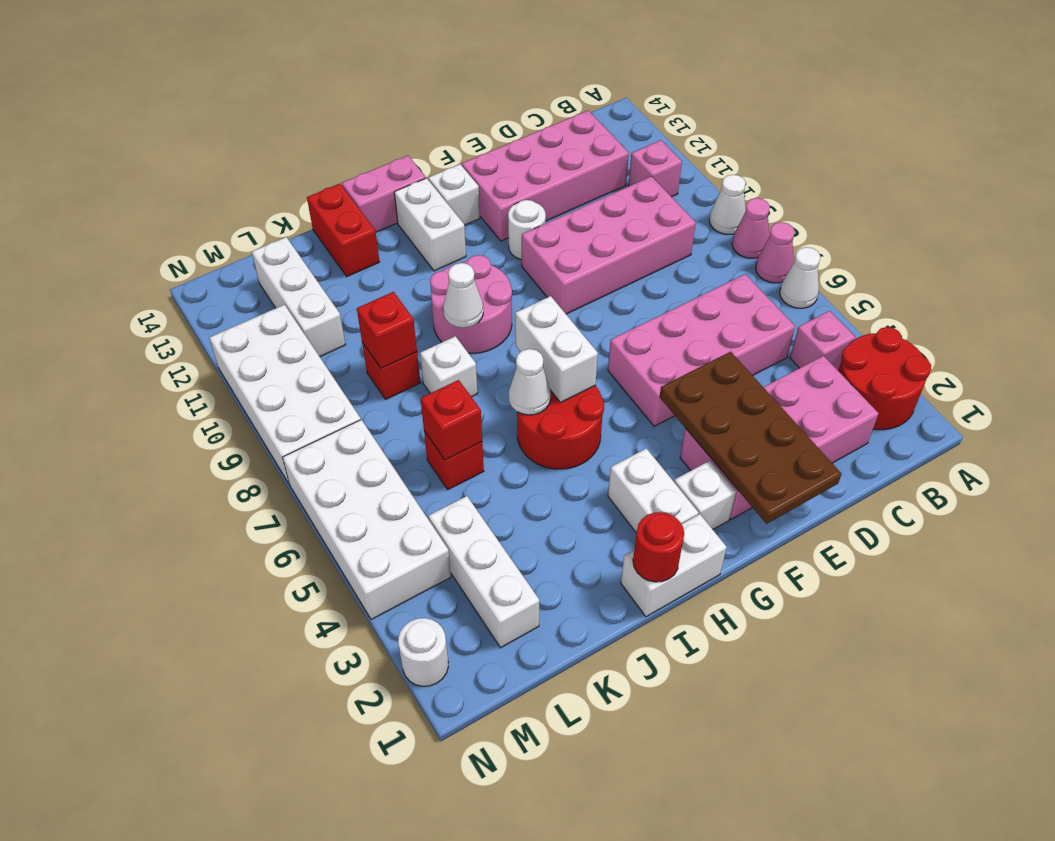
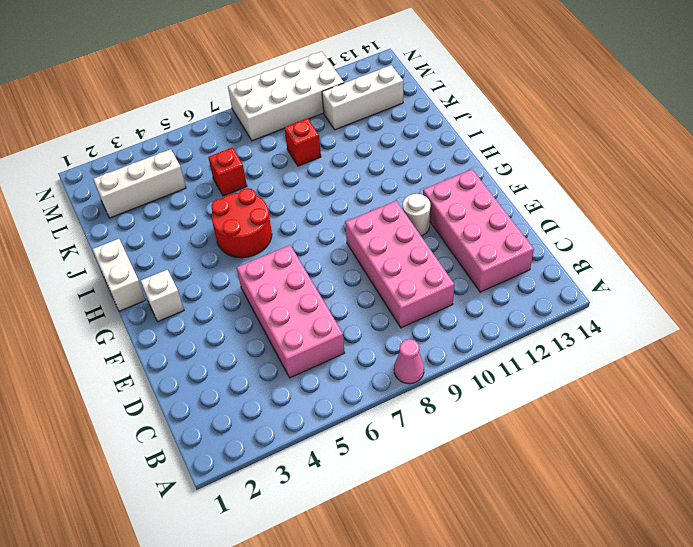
none -> red 2x2 round brick [838,327,931,430]
none -> white 1x1 cone [780,247,820,308]
none -> pink 1x1 cone [756,222,795,283]
none -> white 1x1 cone [709,175,746,234]

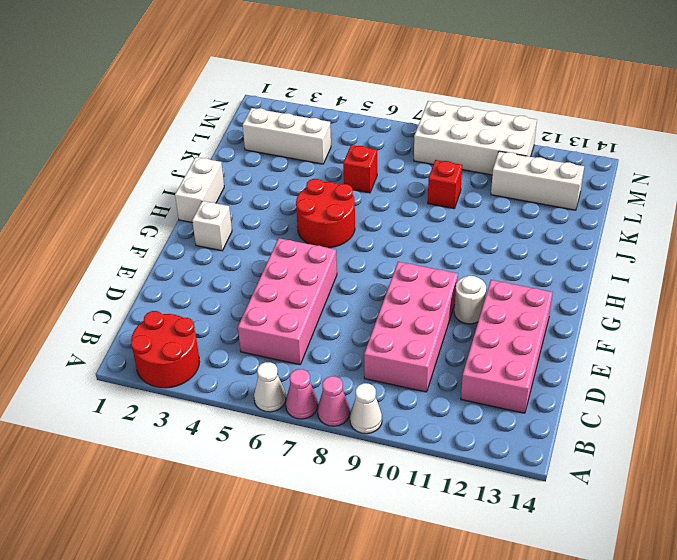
none -> pink 1x1 brick [790,311,855,370]
none -> pink 1x1 brick [629,140,682,197]
none -> pink 2x4 brick [680,356,879,519]
none -> white 1x1 brick [428,164,480,225]

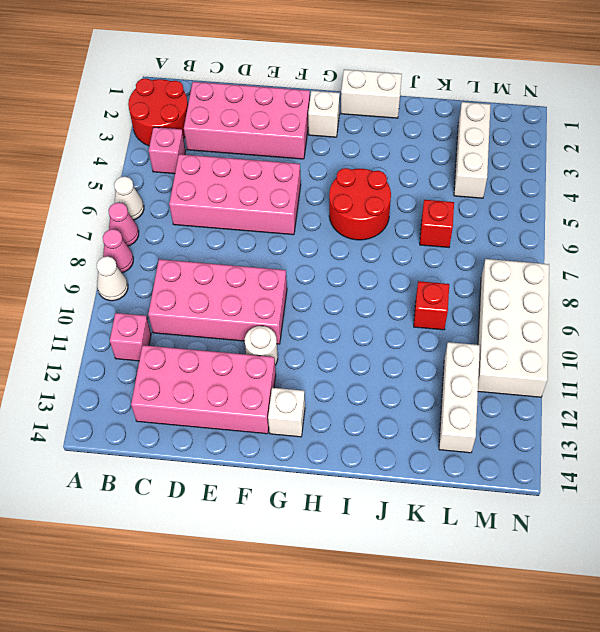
none -> white 1x2 brick [608,448,698,533]
none -> pink 2x2 round brick [430,255,512,353]
none -> white 1x2 brick [394,178,466,271]
none -> pink 1x2 brick [342,156,426,232]

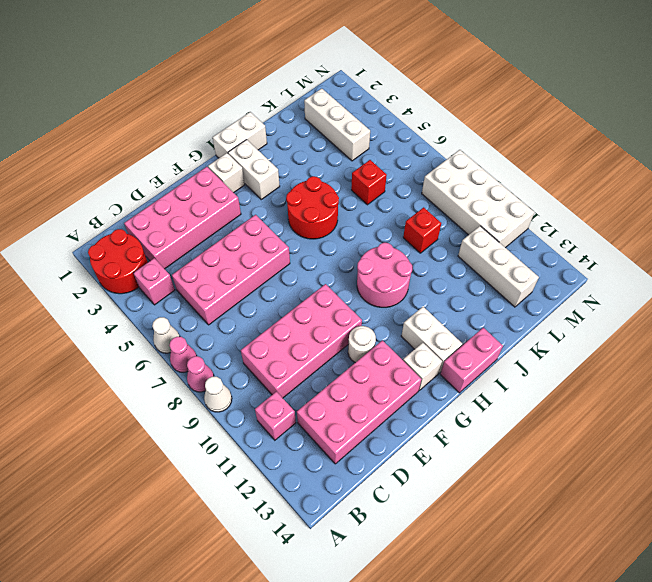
none -> white 1x1 brick [420,336,477,397]
none -> red 1x2 brick [307,184,380,276]
none -> white 2x4 brick [283,420,451,620]
none -> white 1x1 round brick [398,618,448,686]

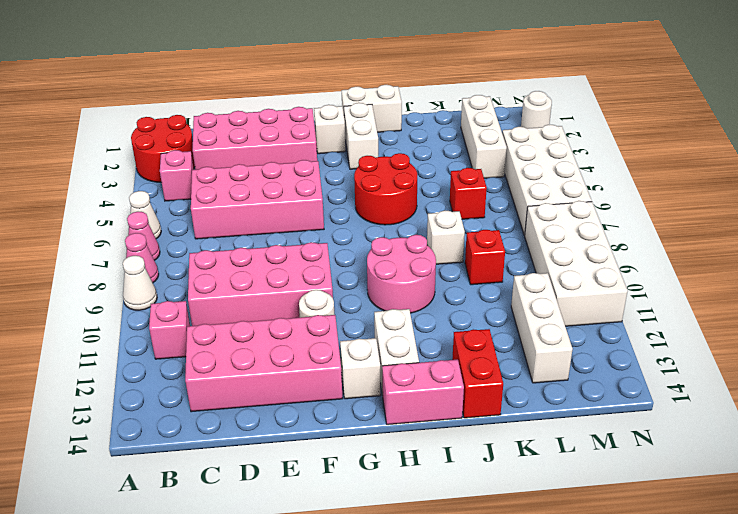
none -> brown 2x4 plate [660,352,842,524]
none -> white 1x2 brick [515,296,598,402]
none -> red 1x1 round brick [633,512,684,582]
none -> white 1x1 cone [509,349,551,415]

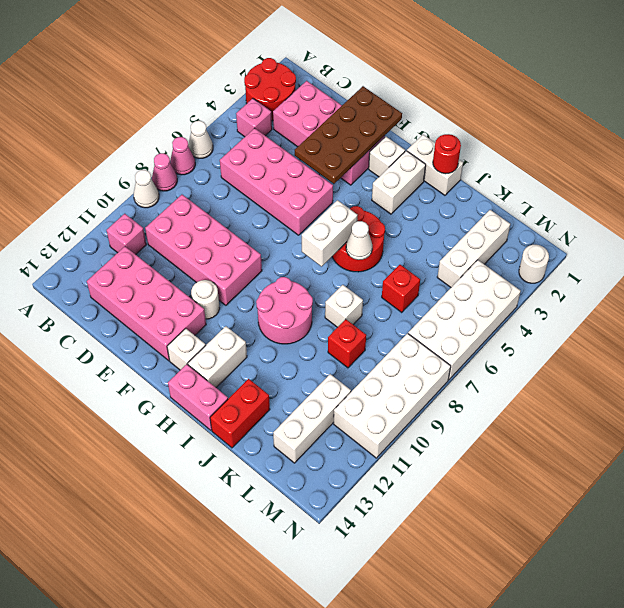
none -> white 1x1 cone [443,263,483,328]
none -> red 1x1 brick [421,380,482,460]
none -> red 1x1 brick [357,292,417,368]

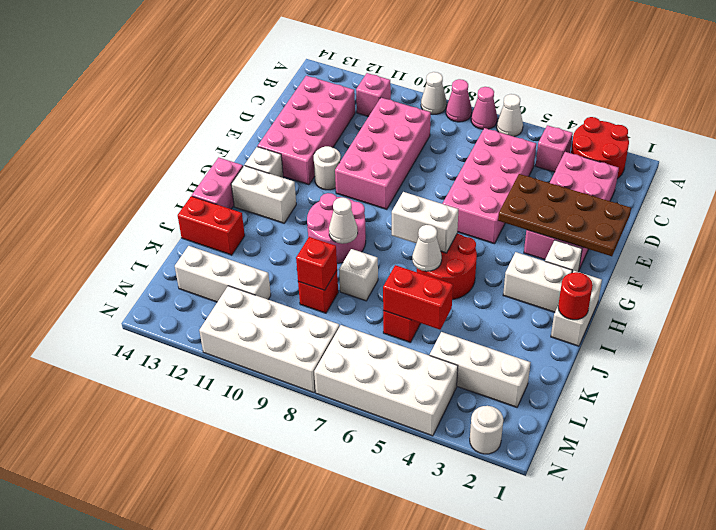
red 1x2 brick [383,265,453,330] -> red 1x1 brick [421,380,482,460]

